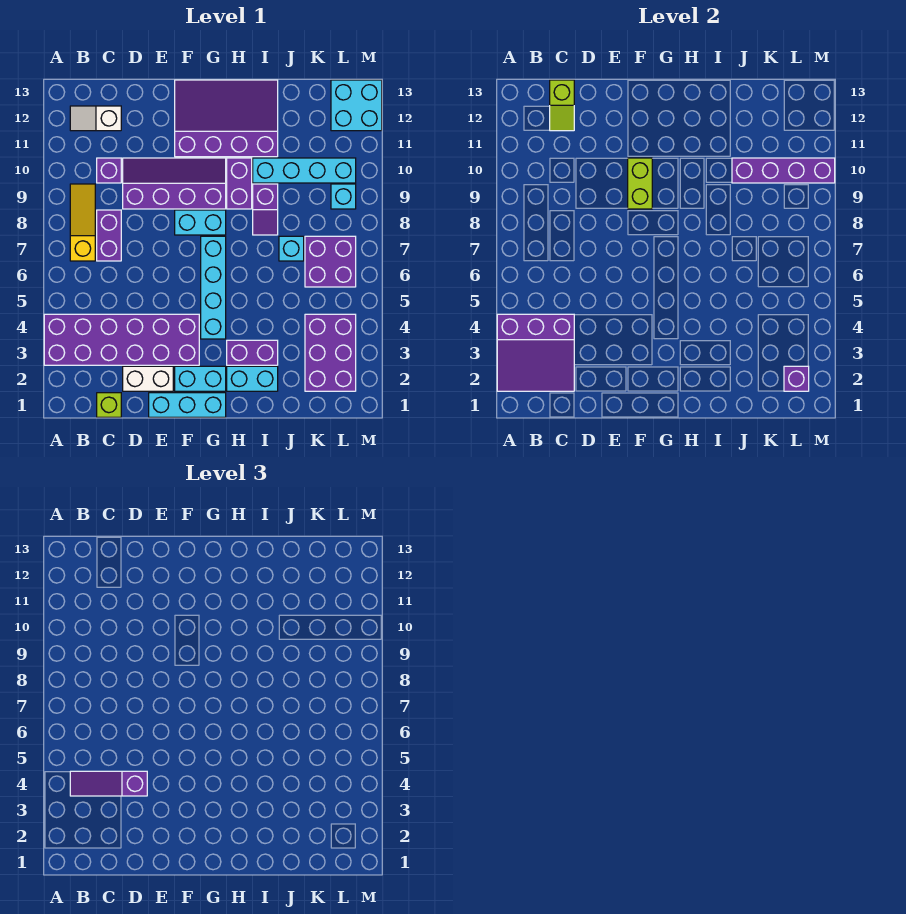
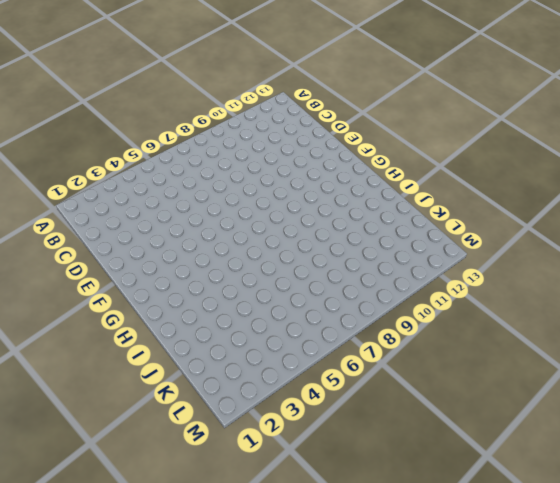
none -> purple 2x6 brick [44,314,199,365]
none -> yellow 1x3 slope [70,184,95,261]
none -> white 1x2 slope [70,106,121,131]

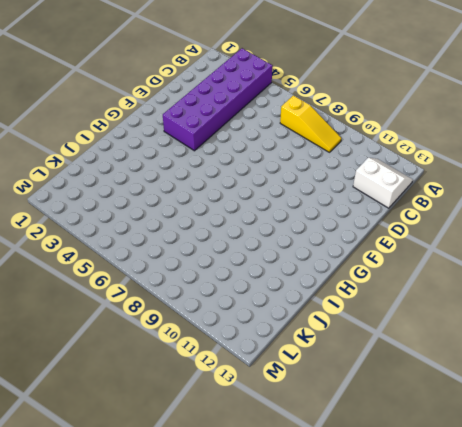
white 2x2 slope [353,158,413,208] -> white 1x2 slope [70,106,121,131]
none -> lime 1x1 brick [97,393,121,417]
none -> purple 1x2 brick [97,210,121,261]
none -> purple 1x1 brick [97,158,121,183]

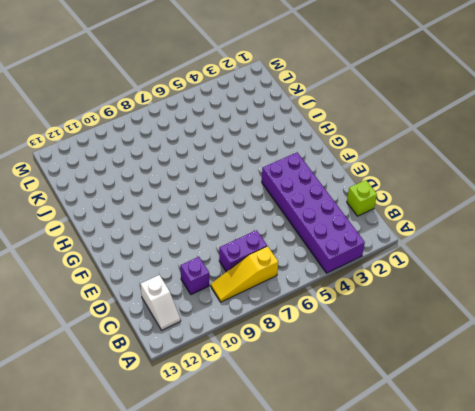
none -> white 1x2 brick [123,366,173,391]
none -> purple 2x4 slope [123,158,226,209]
none -> cyan 1x3 brick [149,393,226,417]

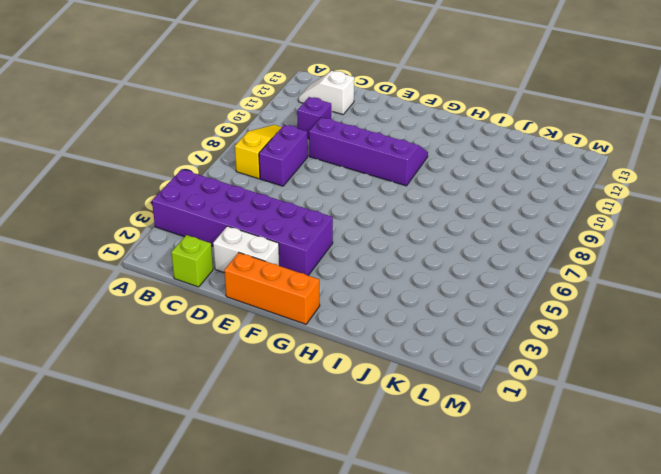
orange 1x3 brick [224,253,320,324] -> cyan 1x3 brick [149,393,226,417]
none -> cyan 1x2 brick [175,366,226,391]
none -> cyan 1x2 brick [175,210,226,235]
none -> purple 3x4 slope [175,80,278,157]

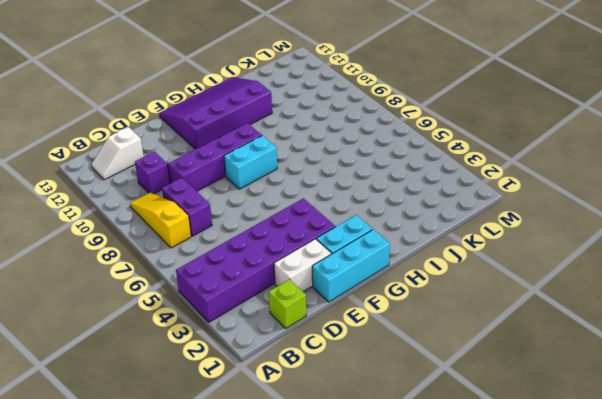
none -> cyan 1x4 brick [201,236,226,339]
none -> cyan 1x2 brick [227,366,278,391]
none -> purple 1x2 brick [227,340,278,365]

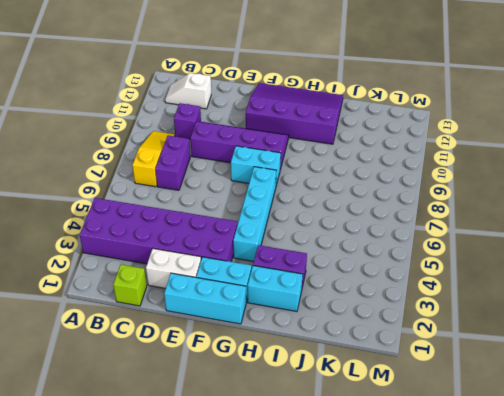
none -> purple 1x2 brick [227,158,252,209]
none -> purple 1x2 slope [253,184,278,235]
none -> cyan 1x4 brick [253,158,356,183]

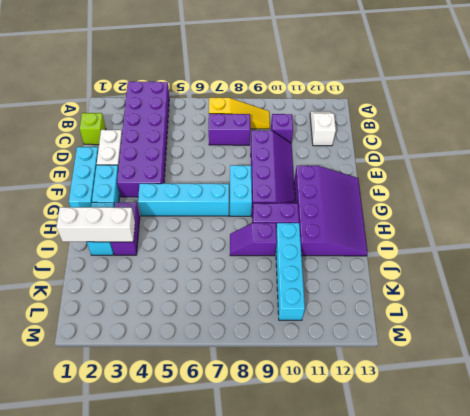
white 1x3 brick [57,207,135,242] -> none
none -> cyan 1x1 brick [279,236,304,261]
none -> purple 2x3 brick [305,314,356,391]
none -> purple 2x2 brick [305,236,356,287]

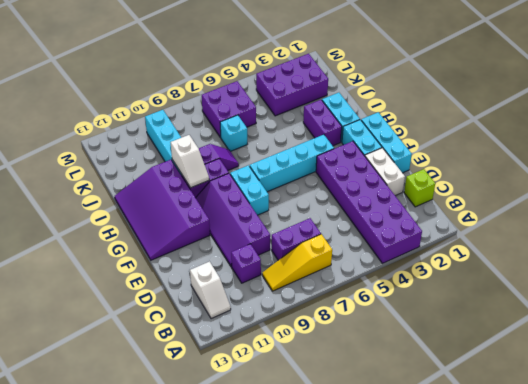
white 1x2 slope [171,135,209,188] -> none
none -> cyan 1x1 brick [331,184,356,209]
none -> cyan 2x2 brick [331,80,382,131]
none -> purple 3x3 slope [497,314,574,391]

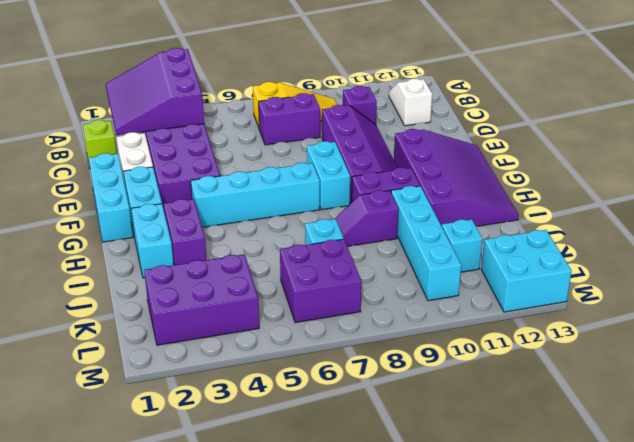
cyan 1x1 brick [442,220,482,272] -> cyan 1x1 brick moved to [331,184,356,209]
none -> lime 1x2 slope [550,80,574,131]
none -> lime 1x2 brick [628,158,652,209]
none -> purple 1x4 brick [732,158,835,183]

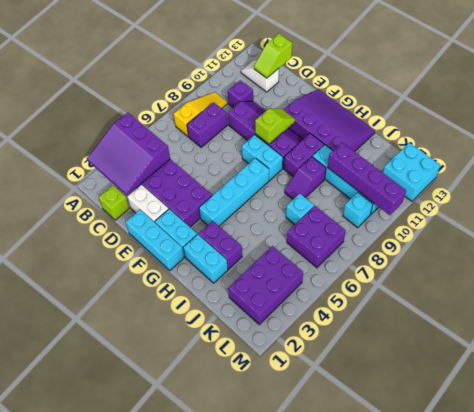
lime 1x2 slope [255,109,295,144] -> lime 1x2 brick [628,158,652,209]
none -> purple 1x1 brick [784,366,809,391]
none -> purple 1x3 slope [70,771,147,796]

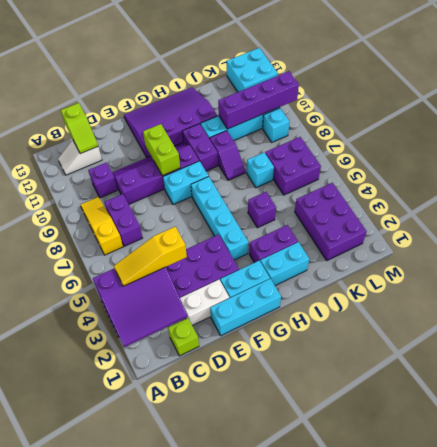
yellow 1x3 slope [114,227,187,286] -> purple 1x3 slope [70,771,147,796]
purple 1x1 brick [248,192,276,228] -> purple 1x1 brick moved to [784,366,809,391]

